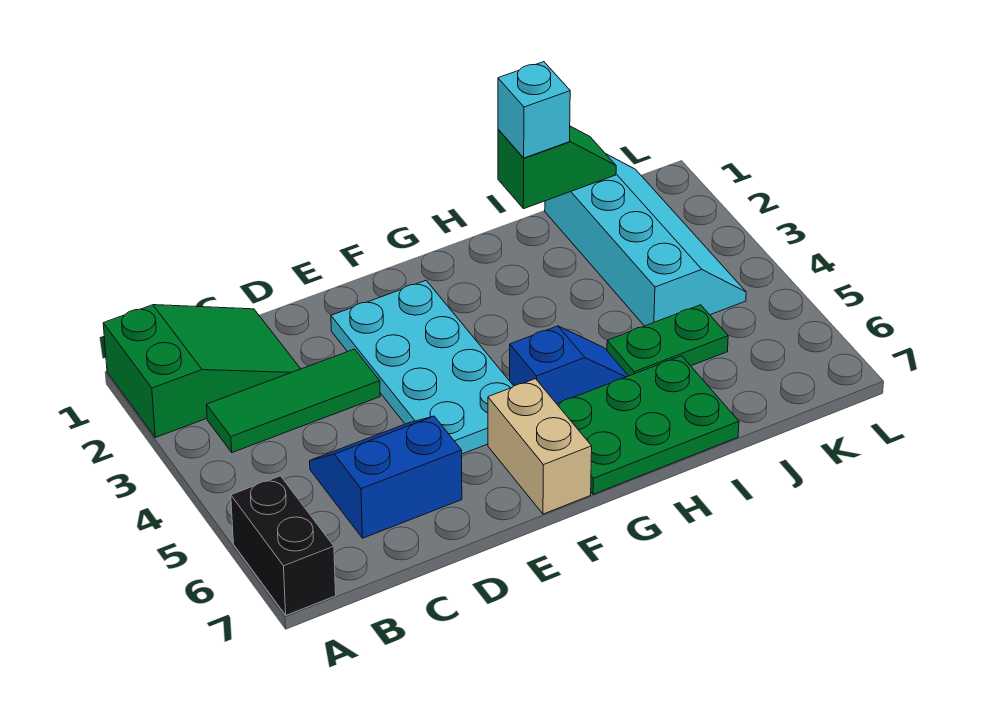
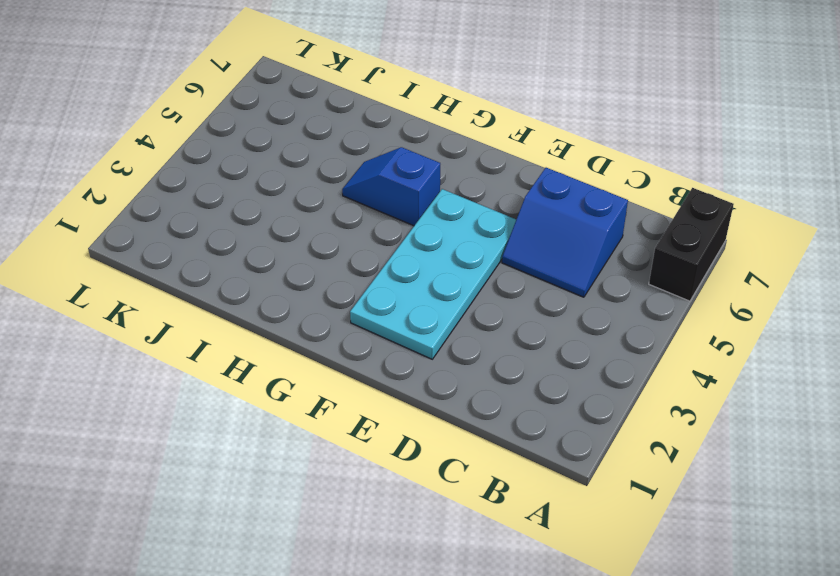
none -> green 2x3 slope [103,305,300,437]
none -> green 1x3 tile [207,349,380,452]
none -> tan 1x2 brick [488,379,592,514]

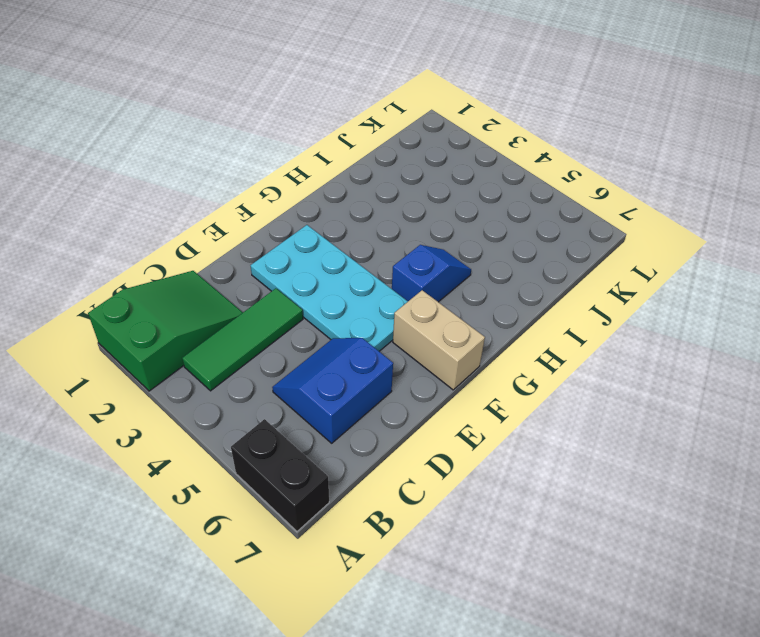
none -> green 2x3 plate [557,356,739,494]
none -> green 1x2 plate [607,305,728,376]
none -> cyan 2x4 slope [545,154,746,326]

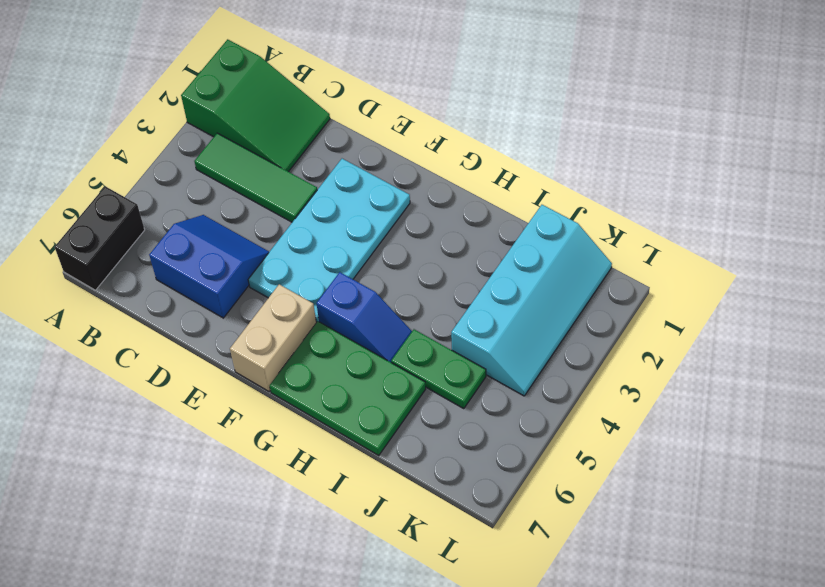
none -> green 1x2 slope [498,126,616,209]
none -> cyan 1x1 brick [498,62,570,158]

